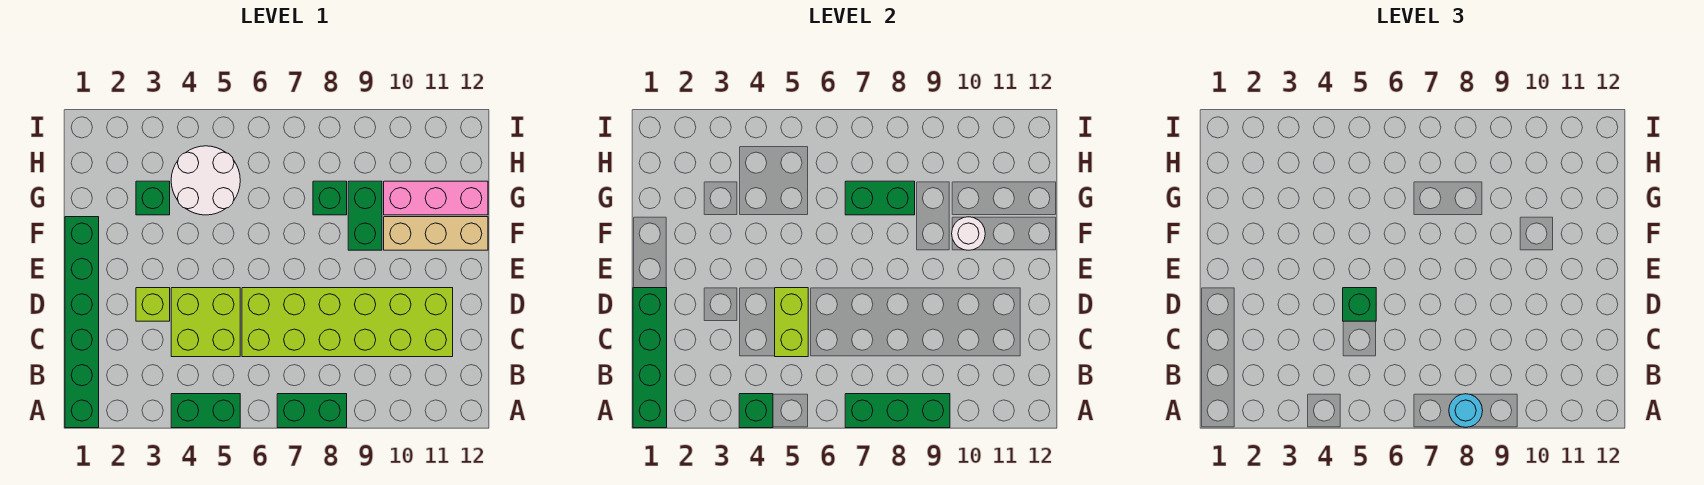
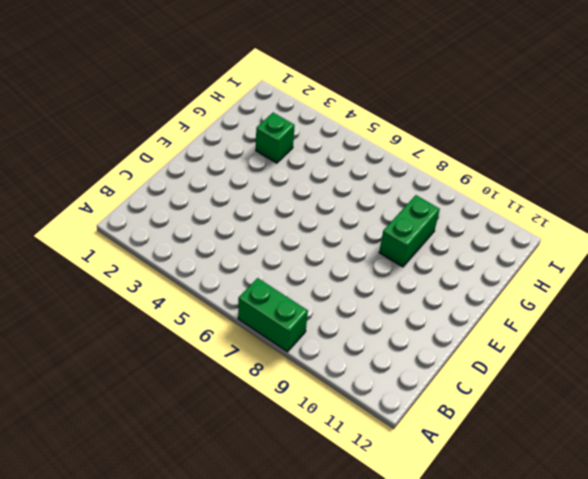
none -> green 1x6 brick [65,217,99,428]
none -> green 1x2 brick [171,394,240,428]
none -> lime 2x2 brick [171,288,240,357]

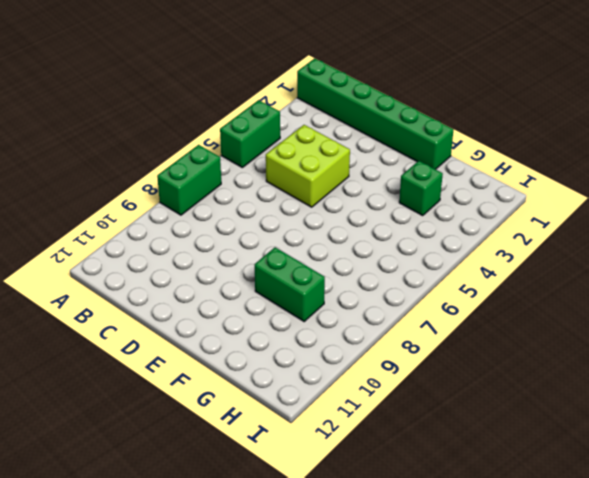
none -> lime 2x6 brick [242,288,453,357]
none -> lime 1x1 brick [136,288,170,321]
none -> tan 1x3 brick [384,217,488,250]

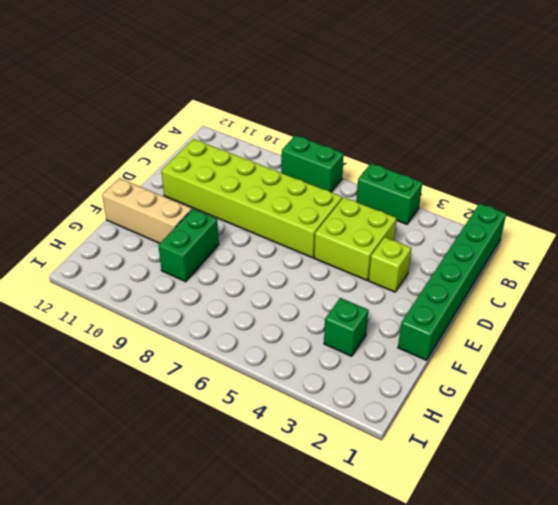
none -> white 2x2 round brick [171,146,240,215]
none -> green 1x1 brick [313,181,347,215]
none -> pink 1x3 brick [384,181,488,215]

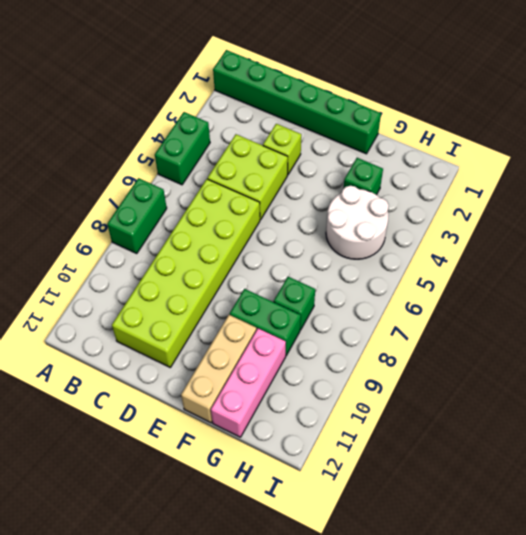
none -> green 1x4 brick [633,288,667,428]
none -> green 1x1 brick [739,394,773,428]
none -> green 1x3 brick [845,394,950,428]

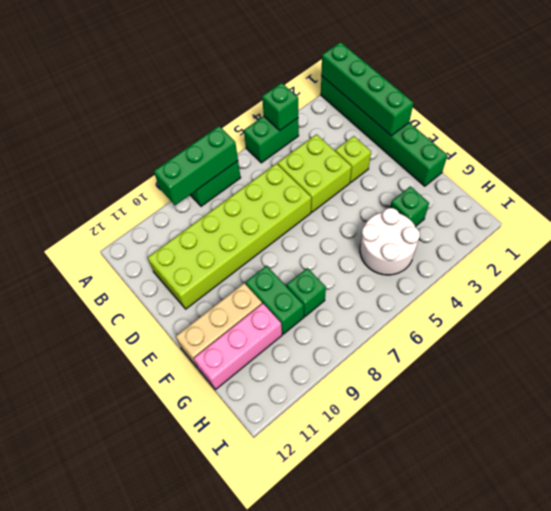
none -> lime 1x2 brick [775,288,808,357]
none -> white 1x1 round brick [952,217,985,250]
none -> green 1x2 brick [845,181,915,215]

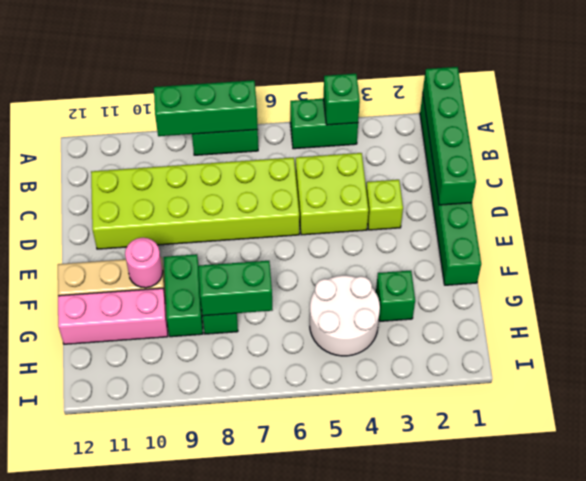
pink 1x1 round brick [125,238,163,288] -> white 1x1 round brick [952,217,985,250]
none -> lime 1x2 brick [775,288,808,357]
none -> cyan 1x1 round brick [1449,394,1483,427]
none -> green 1x1 brick [1343,288,1376,321]

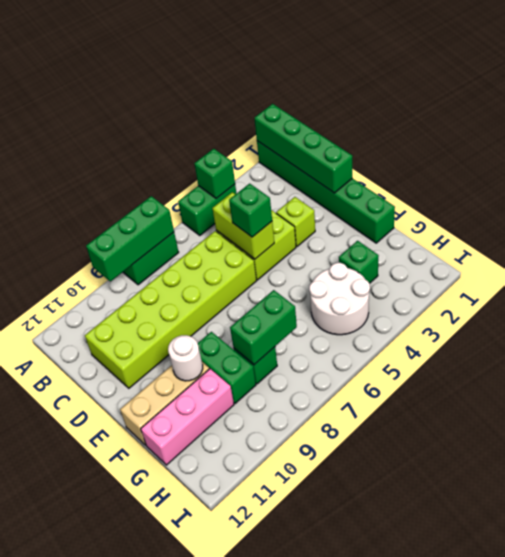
none -> cyan 1x1 round brick [1449,394,1483,427]

